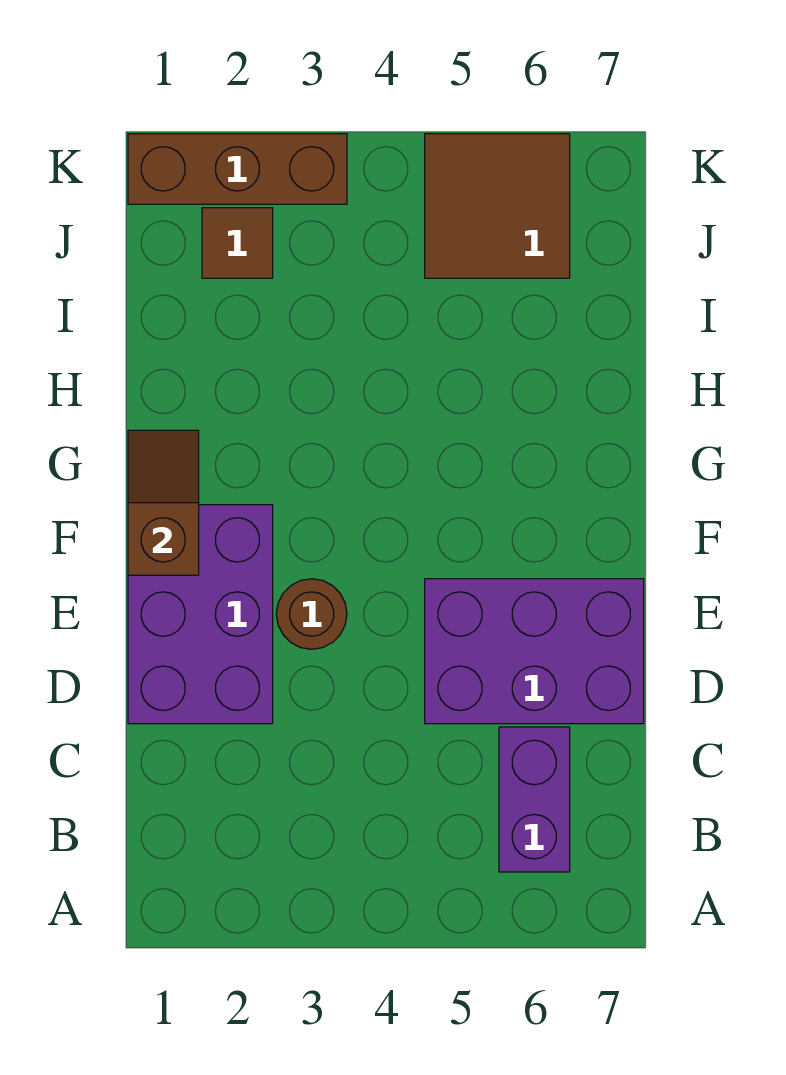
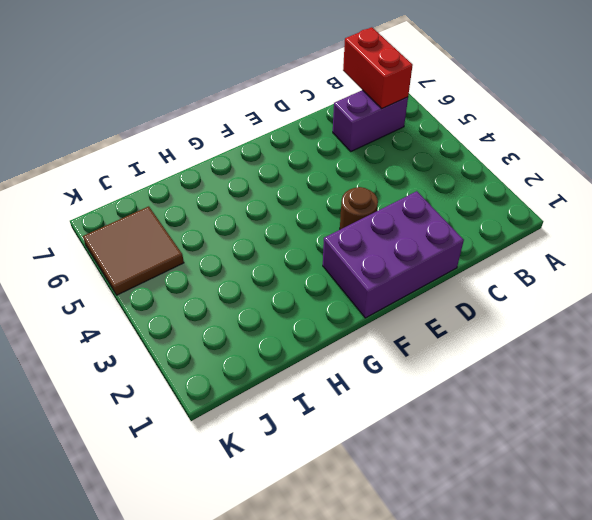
red 1x2 brick [343,27,413,109] -> none
none -> purple 2x3 brick [425,579,644,724]
none -> brown 1x1 tile [202,208,273,278]

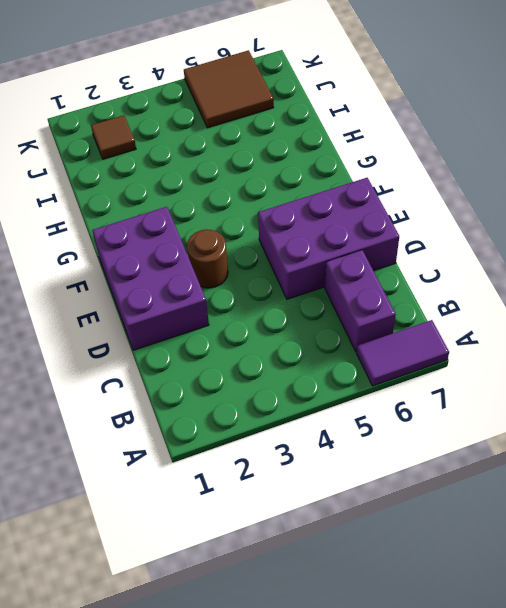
purple 1x2 tile [357,320,449,386] -> none
none -> brown 1x3 brick [128,134,347,204]
none -> brown 1x2 slope [128,430,199,575]

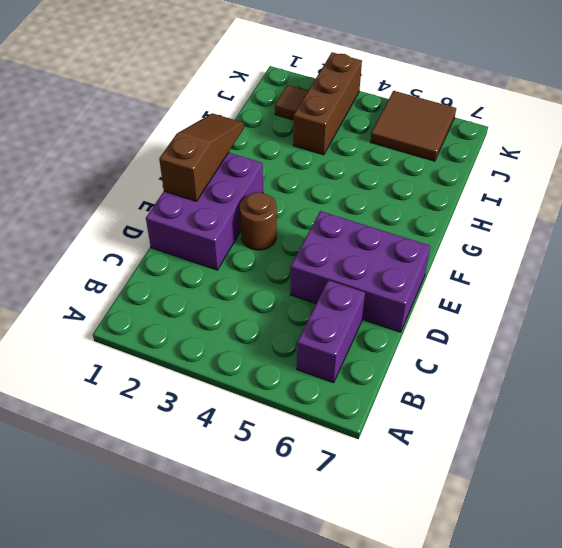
brown 1x3 slope [159,113,244,201] -> brown 1x2 slope [128,430,199,575]
brown 1x3 brick [293,52,362,155] -> brown 1x3 brick turned to [128,134,347,204]

